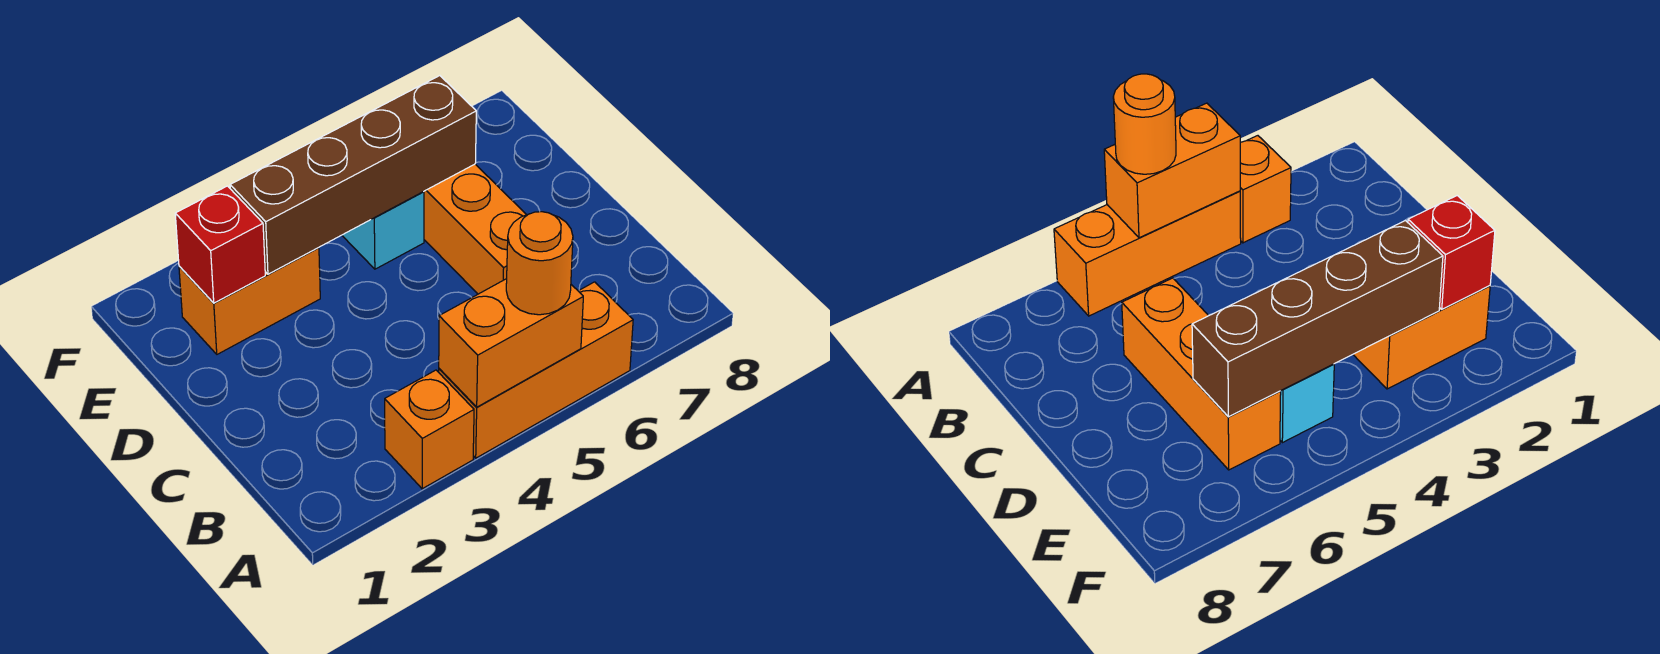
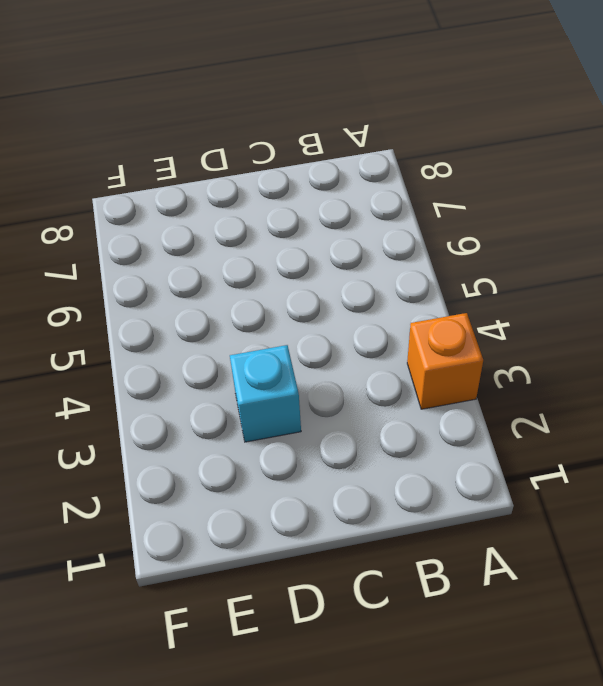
cyan 1x1 brick [230,345,301,442] -> cyan 1x1 brick moved to [342,192,424,269]
none -> orange 1x3 brick [439,282,633,458]
none -> orange 1x3 brick [424,164,526,294]

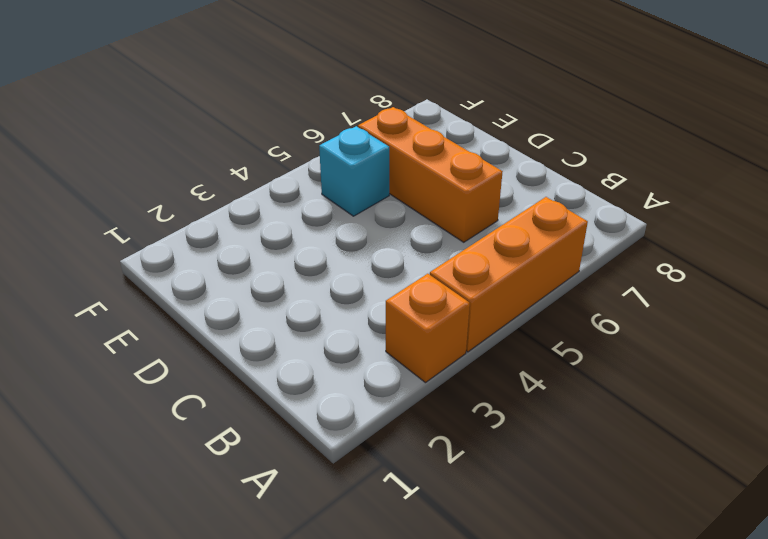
none -> orange 1x2 brick [179,248,320,354]
none -> orange 1x2 brick [439,279,583,407]

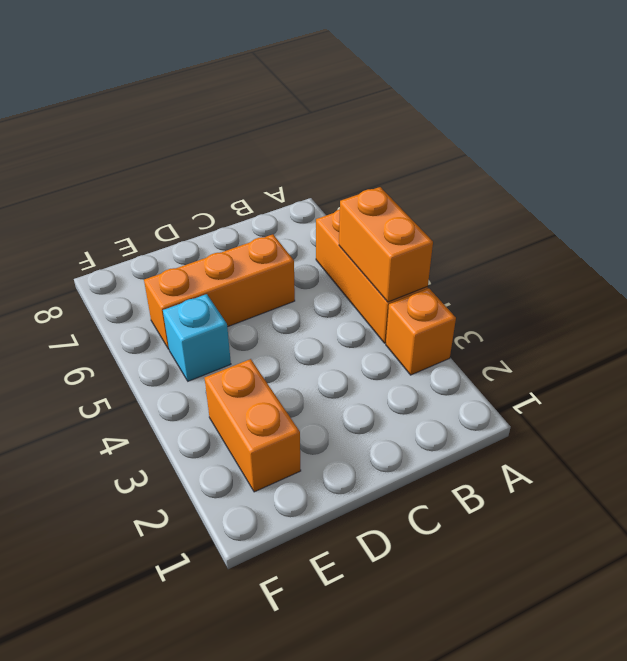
none -> red 1x1 brick [175,186,265,303]
none -> brown 1x4 brick [230,76,476,274]

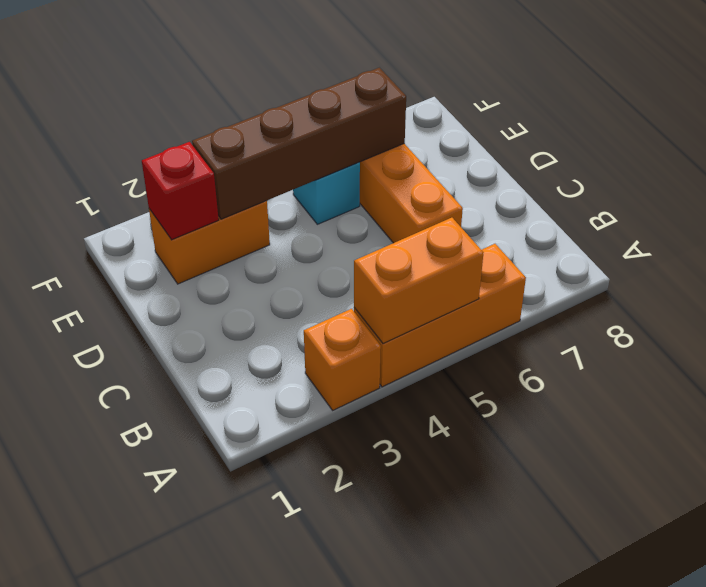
none -> orange 1x1 round brick [506,212,573,315]

